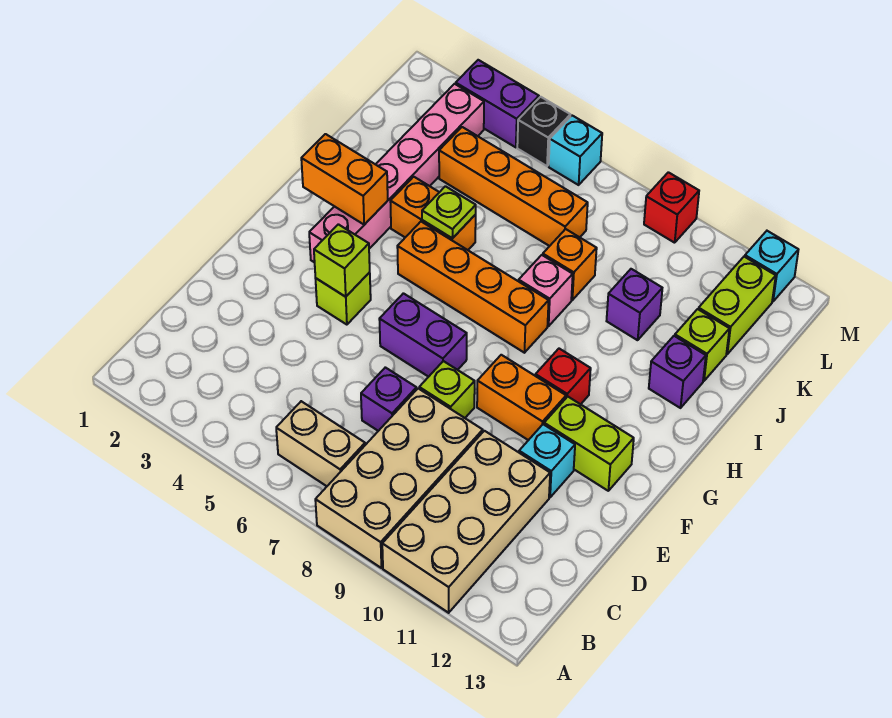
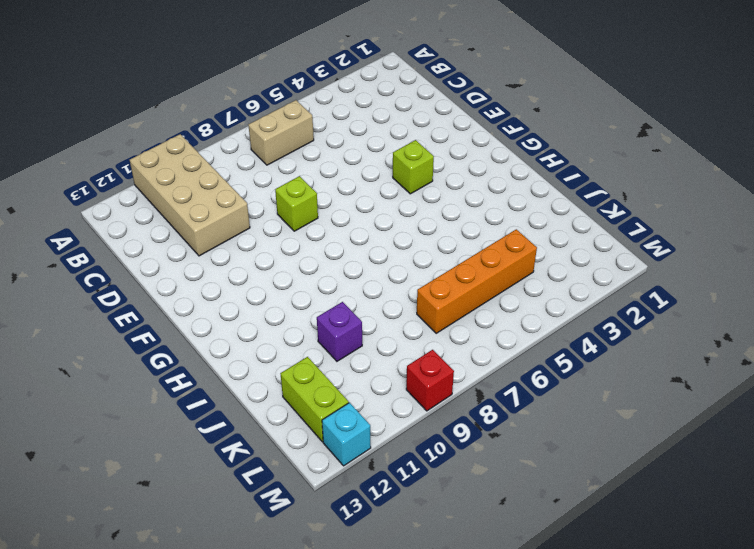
none -> tan 2x4 brick [315,389,483,568]
none -> purple 1x1 brick [361,367,416,431]
none -> cyan 1x1 brick [519,424,575,497]

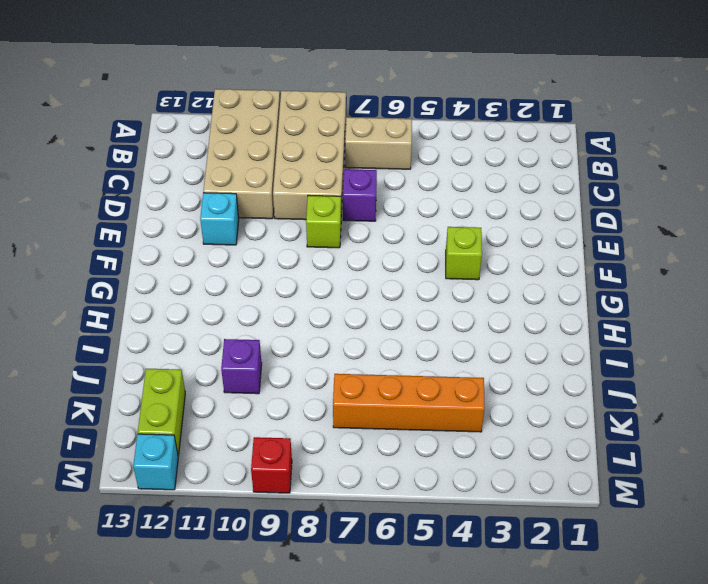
none -> purple 1x2 brick [379,293,467,377]
none -> orange 1x2 brick [477,355,566,440]
none -> lime 1x2 brick [544,397,634,491]

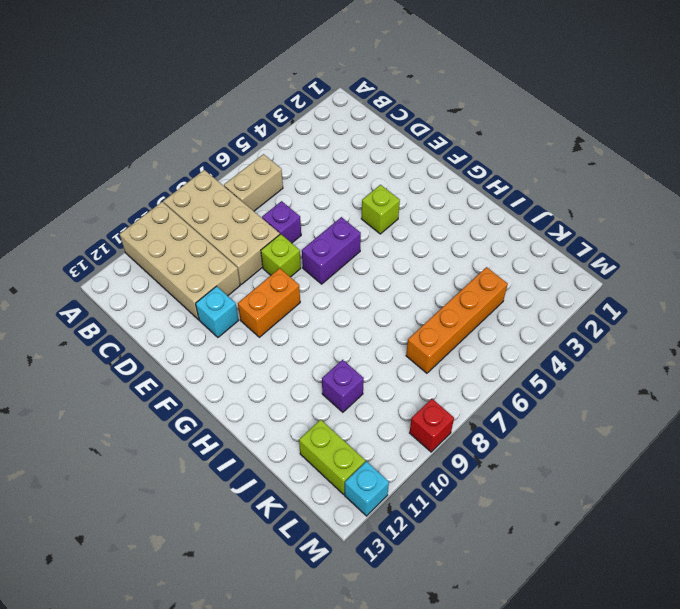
none -> lime 1x2 brick [544,397,634,491]
none -> pink 1x6 brick [309,84,484,263]
none -> red 1x1 brick [535,349,591,404]

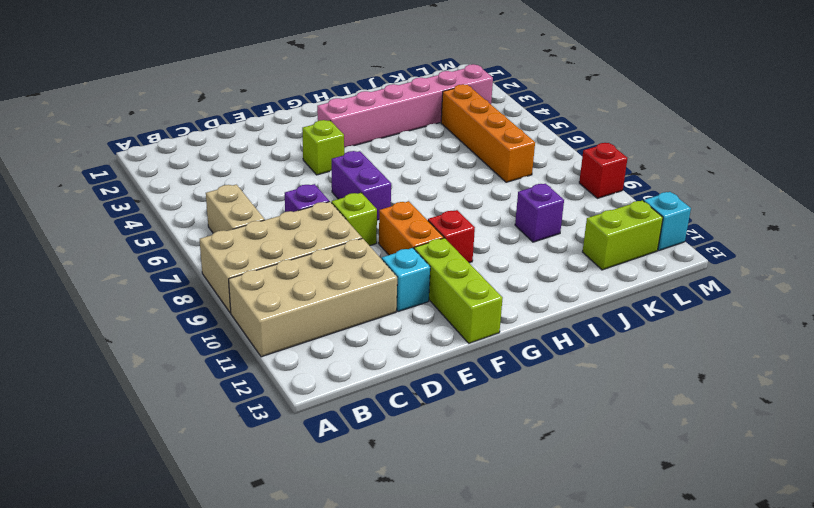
lime 1x3 brick [414,238,503,343] -> lime 1x2 brick [544,397,634,491]
none -> orange 1x4 brick [397,222,549,353]
none -> orange 1x2 brick [390,177,476,250]
none -> pink 1x1 brick [519,255,573,326]

